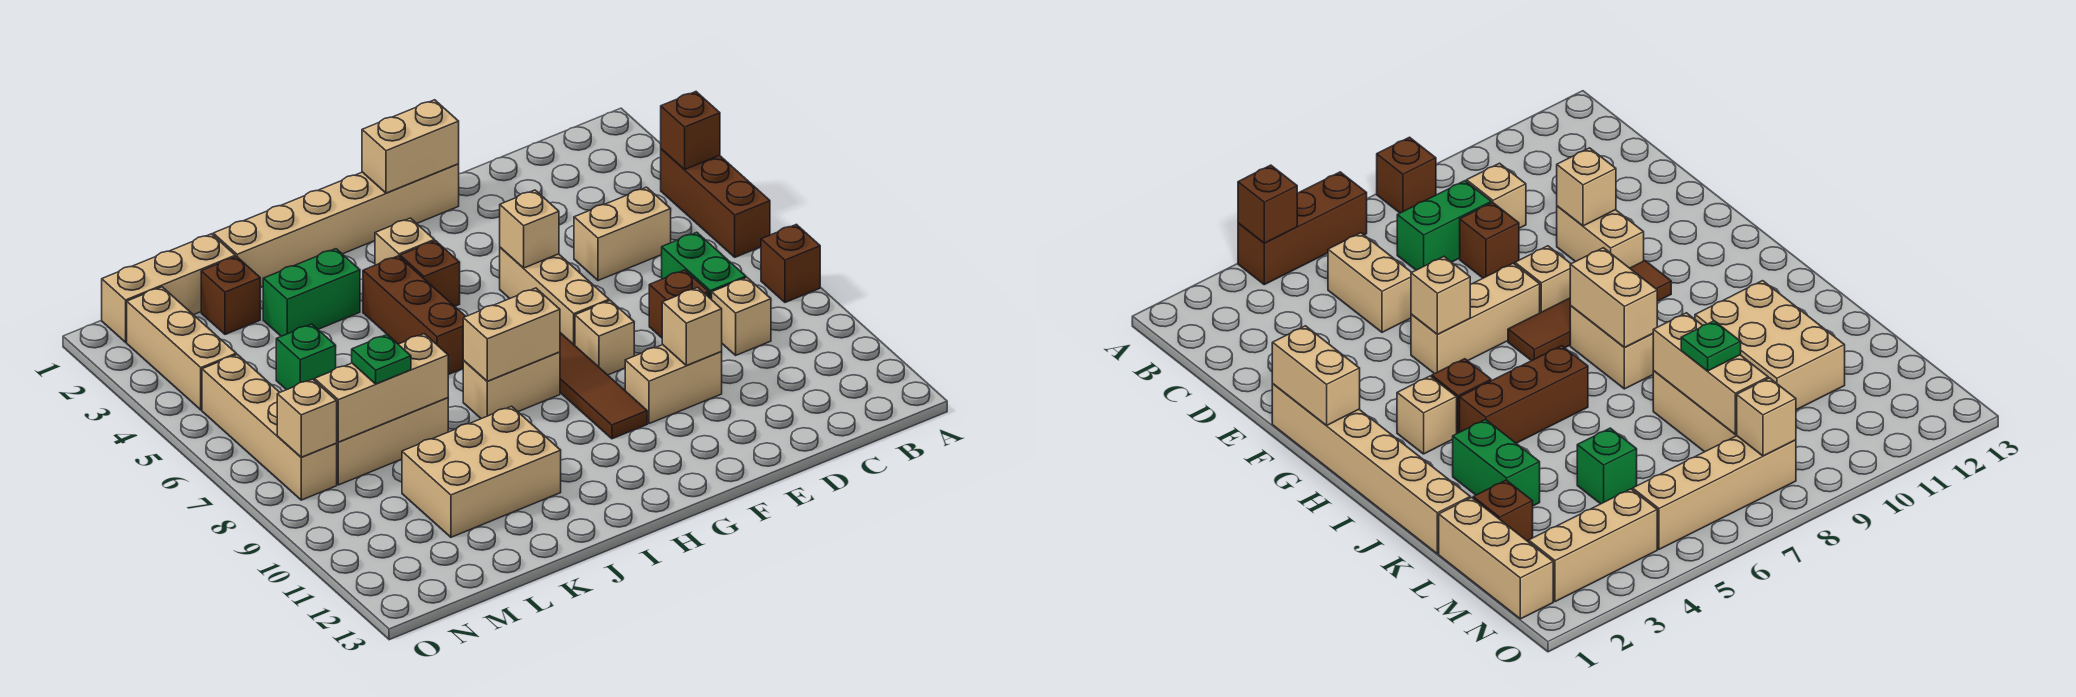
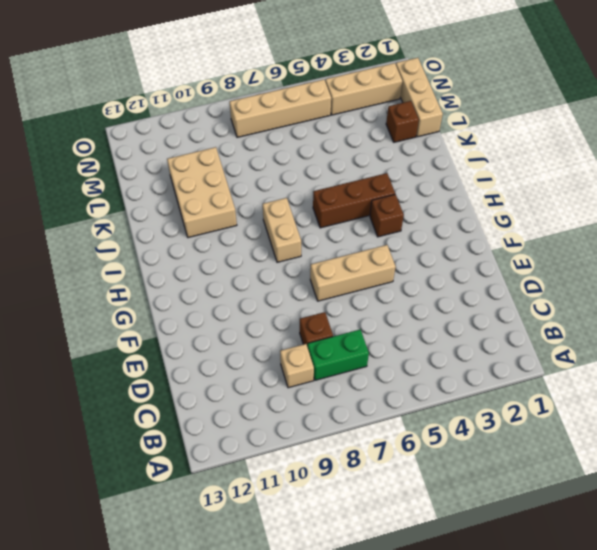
none -> brown 1x3 brick [661,149,770,257]
none -> brown 1x1 brick [761,224,820,302]
none -> tan 1x2 brick [574,187,671,281]
none -> tan 1x2 brick [625,345,722,424]

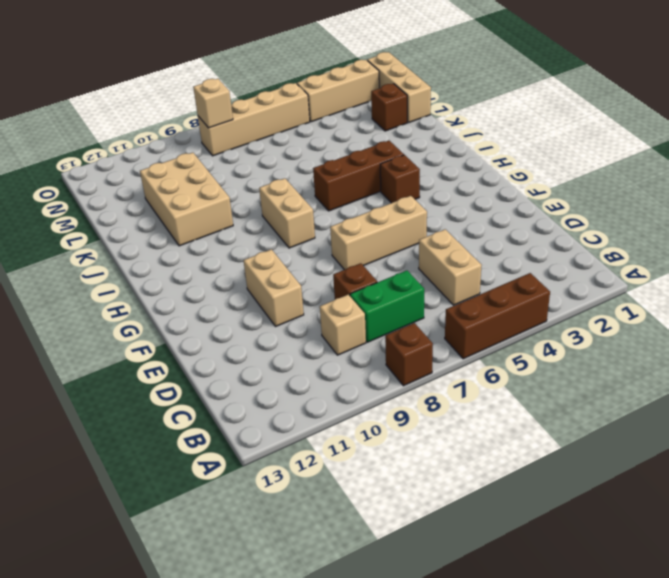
none -> tan 1x6 brick [213,164,459,287]
none -> tan 1x1 brick [575,300,634,375]
none -> brown 1x4 tile [560,333,647,439]
none -> tan 1x1 brick [375,218,434,265]

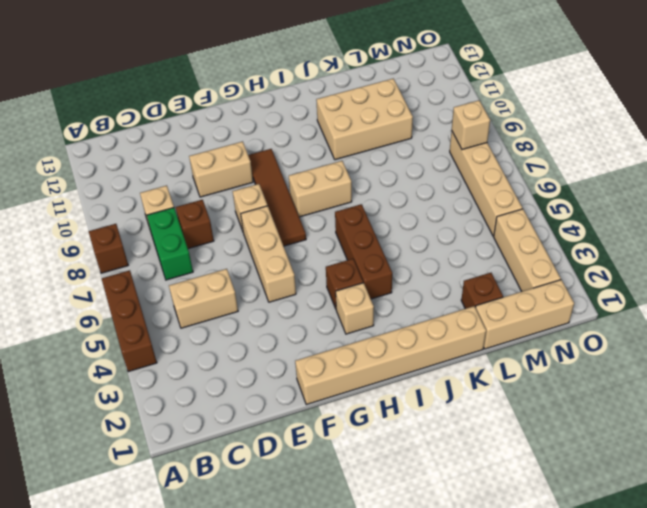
none -> green 1x2 brick [263,249,360,336]
none -> tan 1x3 brick [336,398,448,485]
none -> green 1x1 brick [276,324,336,390]
none -> brown 1x1 brick [661,92,720,170]

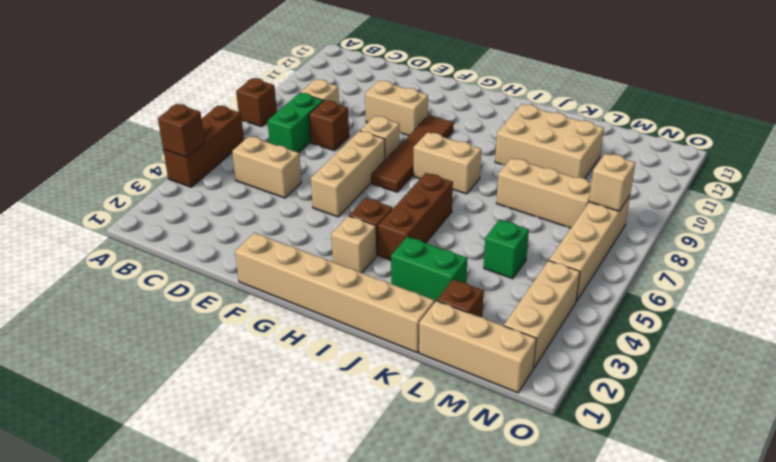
none -> tan 1x1 brick [662,288,722,366]
none -> tan 1x2 brick [362,100,459,193]
none -> tan 1x1 brick [500,190,559,268]
none -> tan 1x2 brick [463,288,560,381]

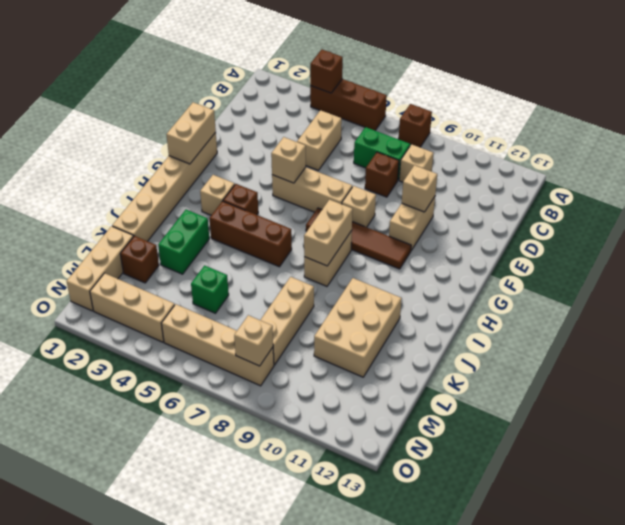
none -> tan 1x3 brick [315,334,448,442]
none -> green 1x1 plate [352,335,411,384]

